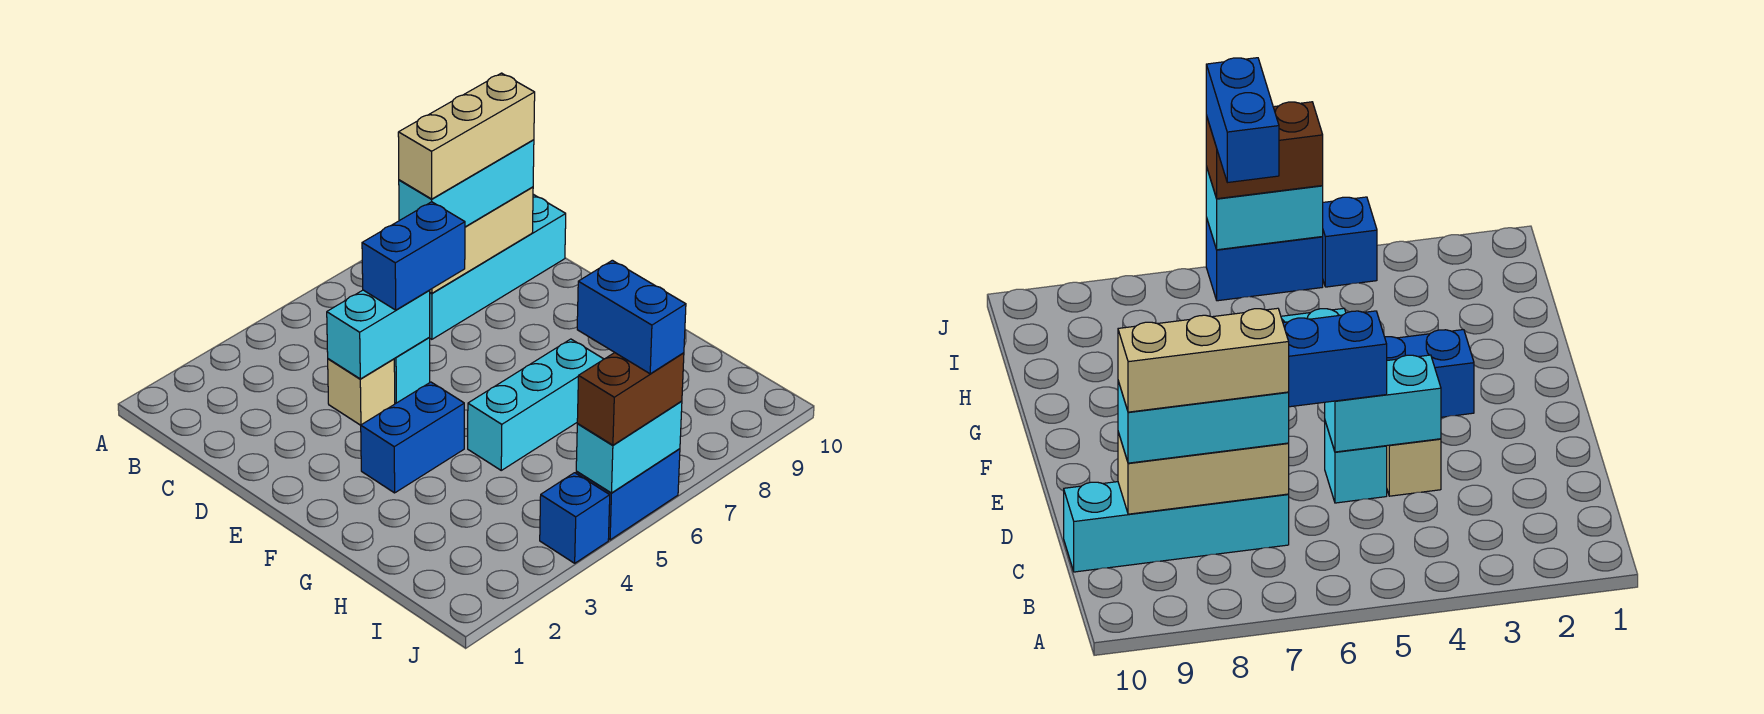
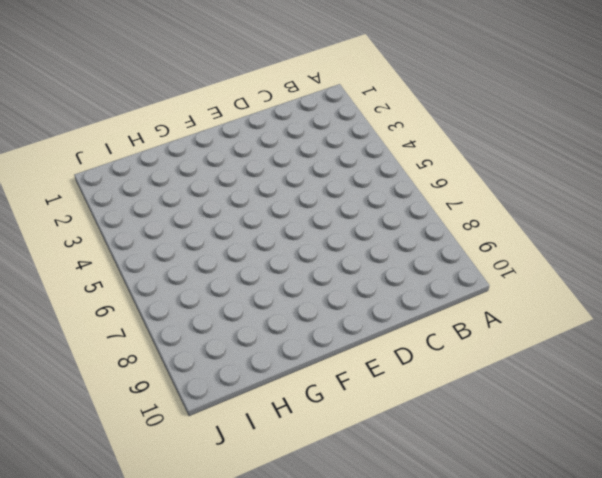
none -> cyan 1x4 brick [429,195,566,339]
none -> tan 1x1 brick [328,359,395,425]
none -> cyan 1x1 brick [394,338,430,403]

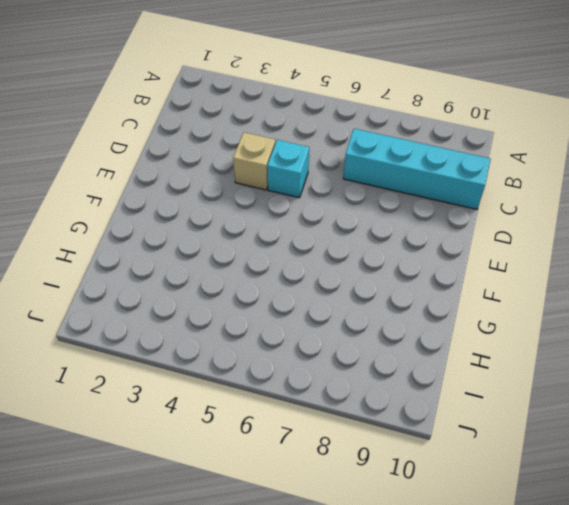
none -> blue 1x2 brick [361,382,464,493]
none -> cyan 1x3 brick [468,339,604,470]
none -> blue 1x1 brick [540,473,610,563]

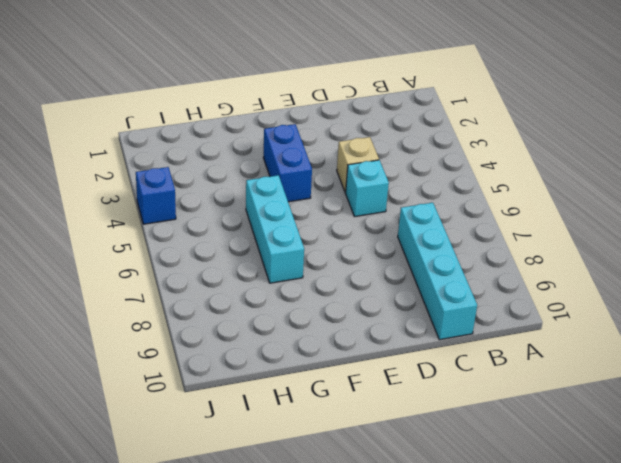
none -> blue 1x2 brick [576,449,680,540]
none -> tan 1x3 brick [429,187,533,293]
none -> cyan 1x2 brick [327,290,430,379]

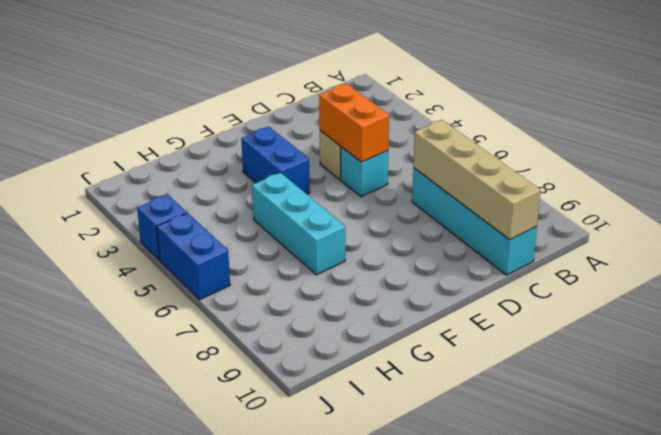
tan 1x4 brick [413,120,541,240] -> tan 1x3 brick [429,187,533,293]
orange 1x2 brick [319,84,389,162] -> cyan 1x2 brick [327,290,430,379]
none -> cyan 1x2 brick [576,401,682,493]
none -> cyan 1x3 brick [399,140,534,227]
none -> blue 1x2 brick [362,202,465,310]

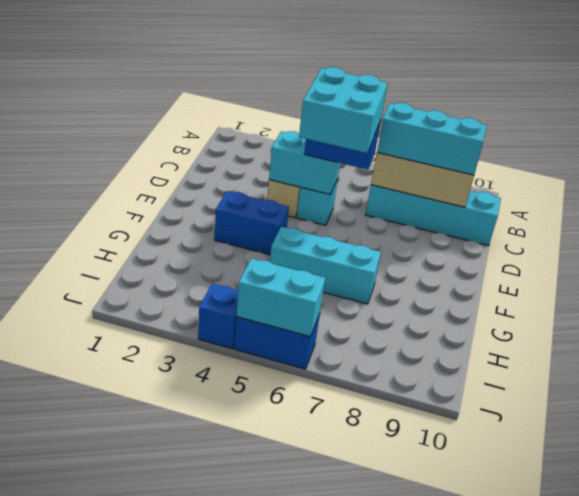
cyan 2x2 brick [299,67,388,153] -> none
none -> brown 1x2 brick [577,353,684,445]
none -> tan 1x3 brick [398,73,535,199]
none -> blue 1x2 brick [577,260,686,374]

